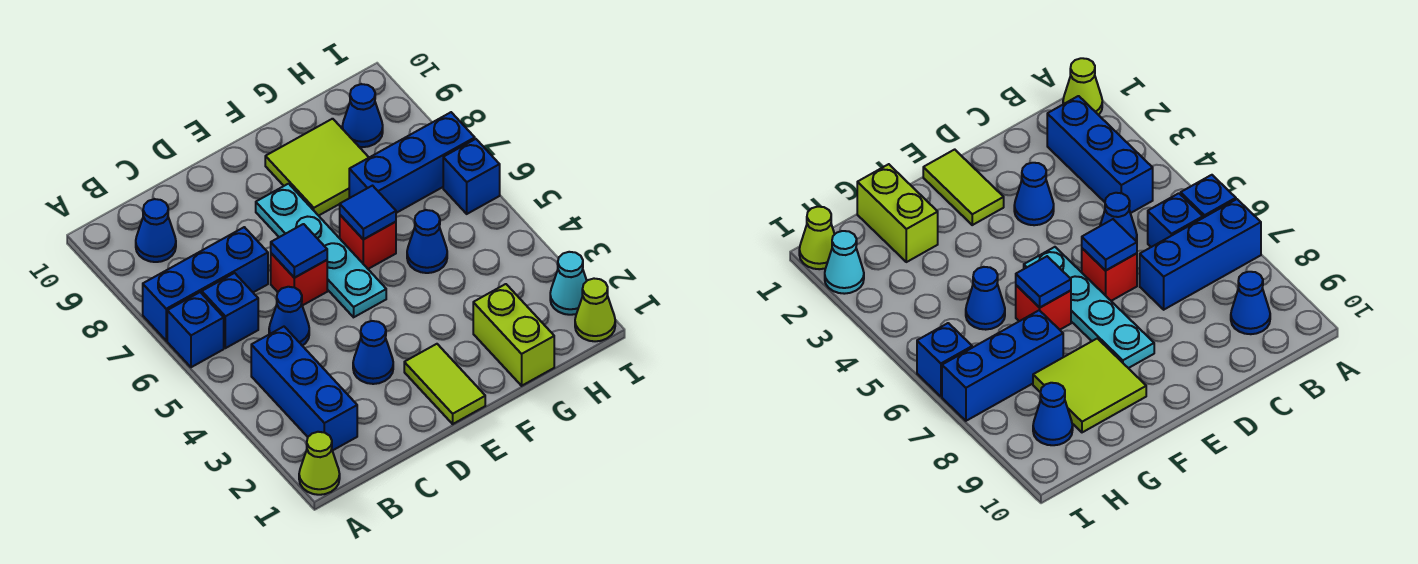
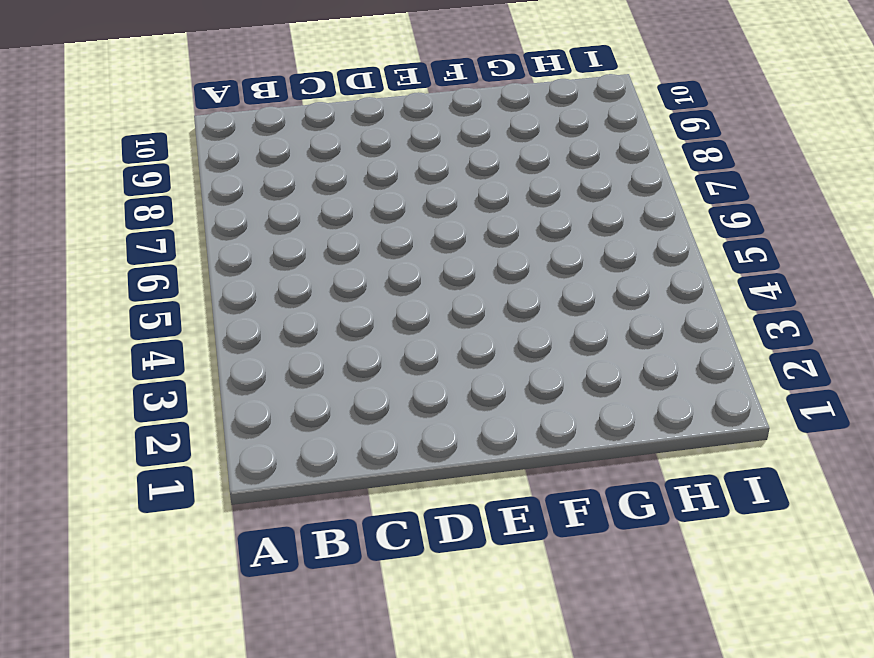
none -> lime 1x1 cone [299,432,340,495]
none -> blue 1x1 brick [167,292,224,367]
none -> blue 1x3 brick [143,227,268,341]

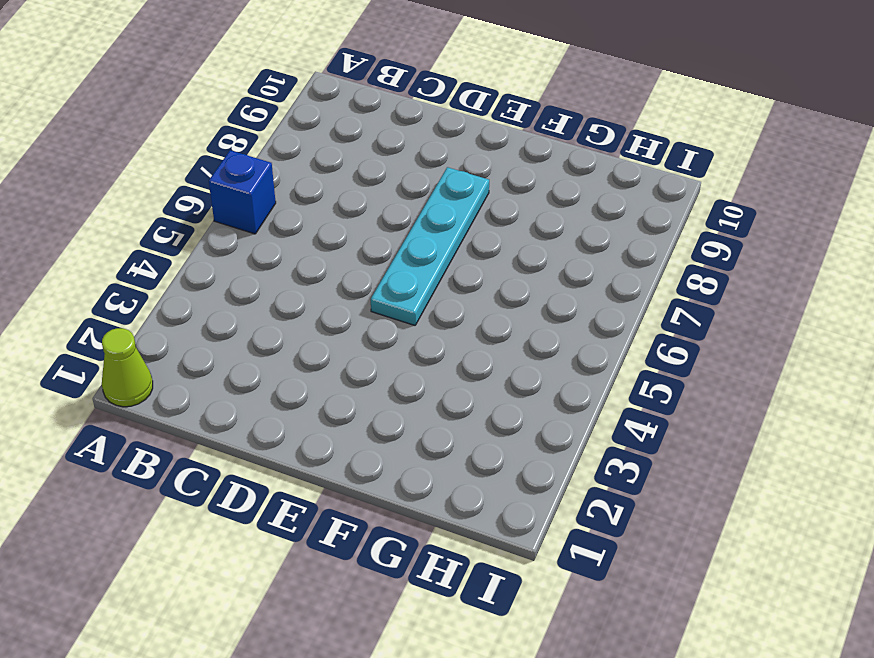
none -> blue 1x3 brick [143,227,268,341]
none -> blue 1x3 brick [251,327,357,451]
none -> blue 1x1 brick [202,273,258,348]

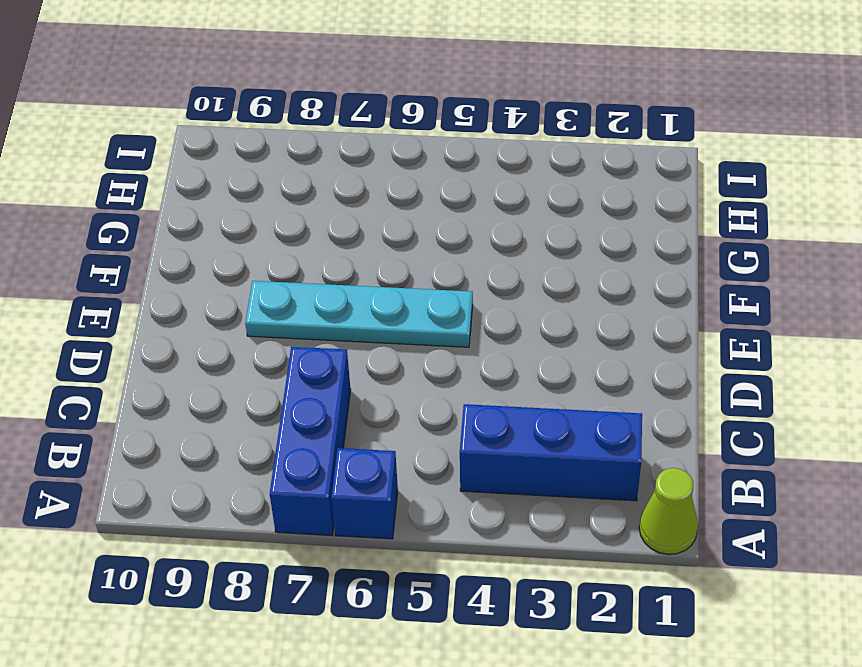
none -> blue 1x1 brick [202,273,258,348]
none -> blue 1x1 cone [136,199,176,262]
none -> blue 1x1 cone [269,287,309,346]

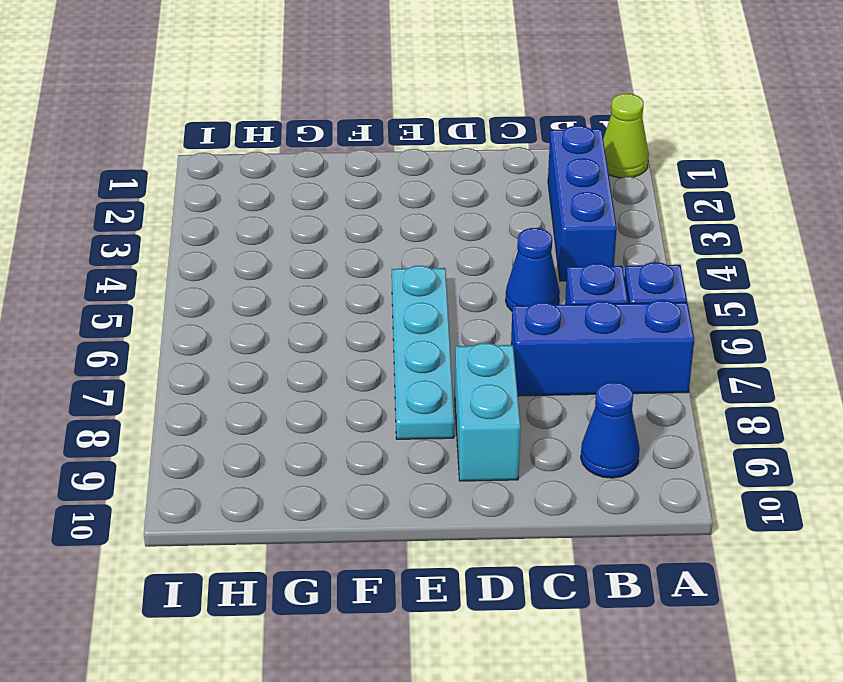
cyan 1x2 brick [455,343,521,481] -> none
none -> blue 1x1 cone [353,321,393,384]
none -> red 1x1 brick [271,253,327,306]
none -> lime 1x2 tile [404,344,485,424]

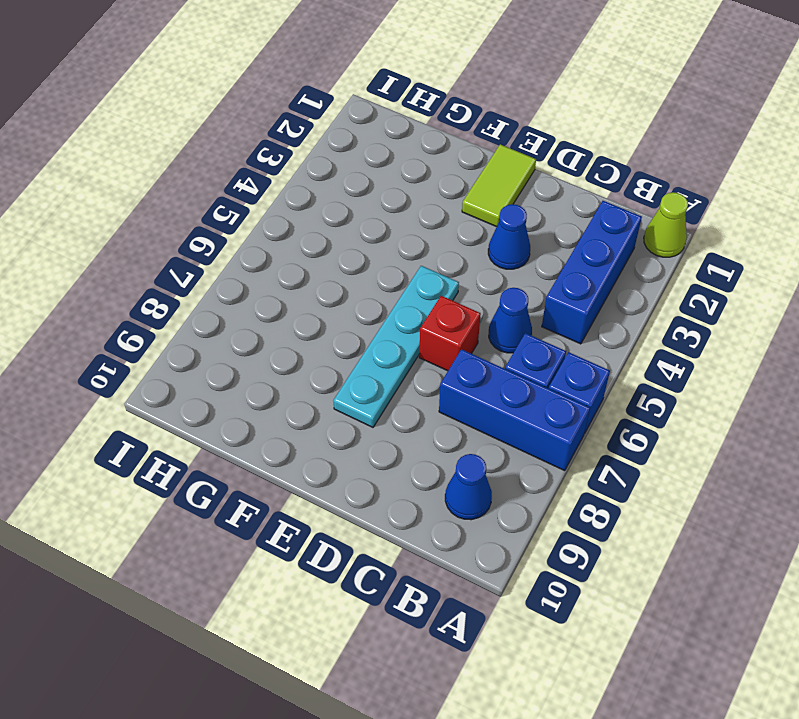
none -> red 1x1 brick [340,215,396,269]
none -> lime 2x2 tile [265,119,369,216]
none -> lime 1x2 brick [473,284,554,386]

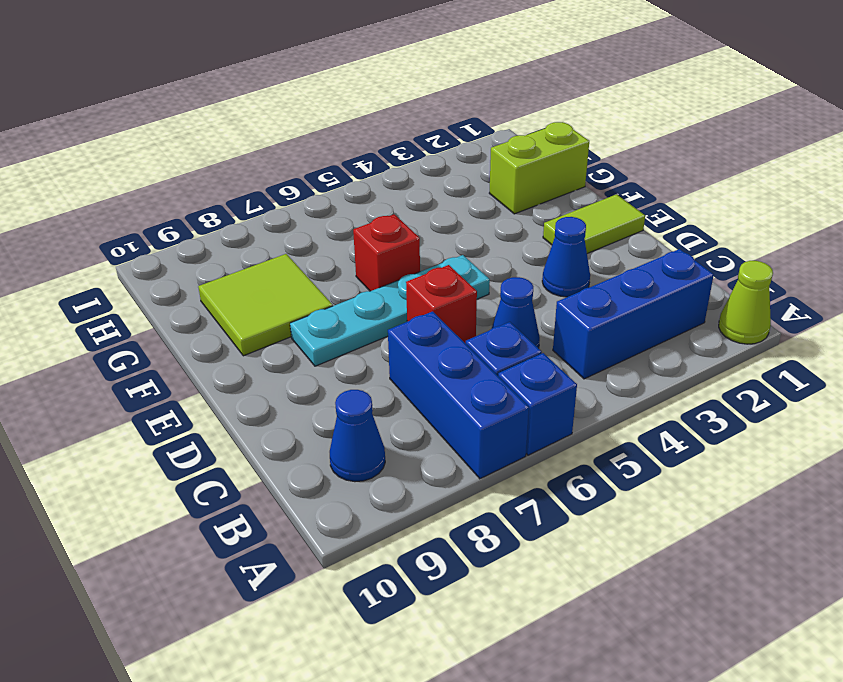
none -> blue 1x1 cone [407,210,447,273]
none -> blue 1x3 brick [349,112,475,213]
none -> blue 1x1 cone [342,84,383,147]

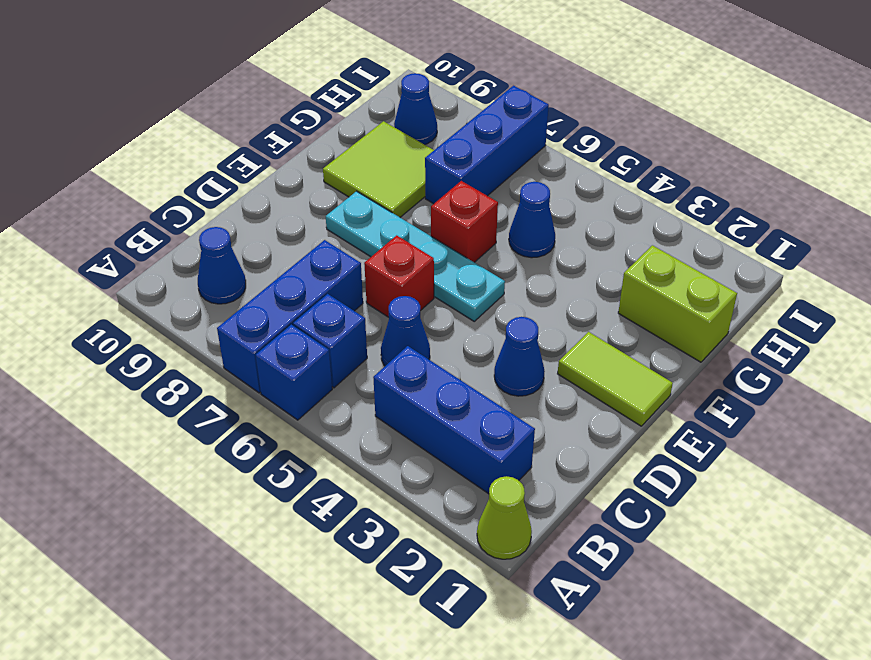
none -> lime 1x1 cone [575,279,615,341]
none -> cyan 1x1 cone [550,252,587,315]
none -> blue 1x1 brick [443,139,500,214]

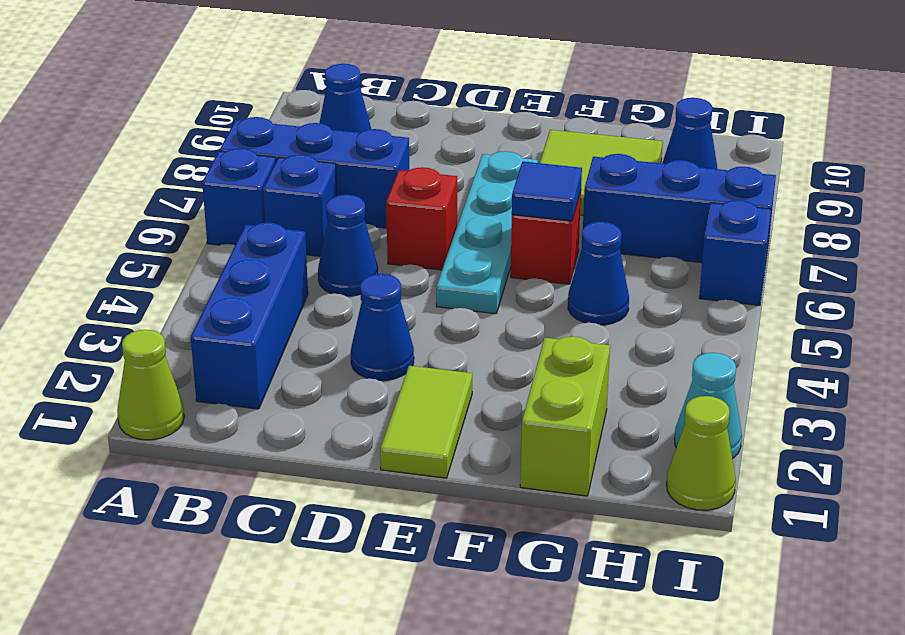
none -> blue 1x1 tile [271,224,327,278]

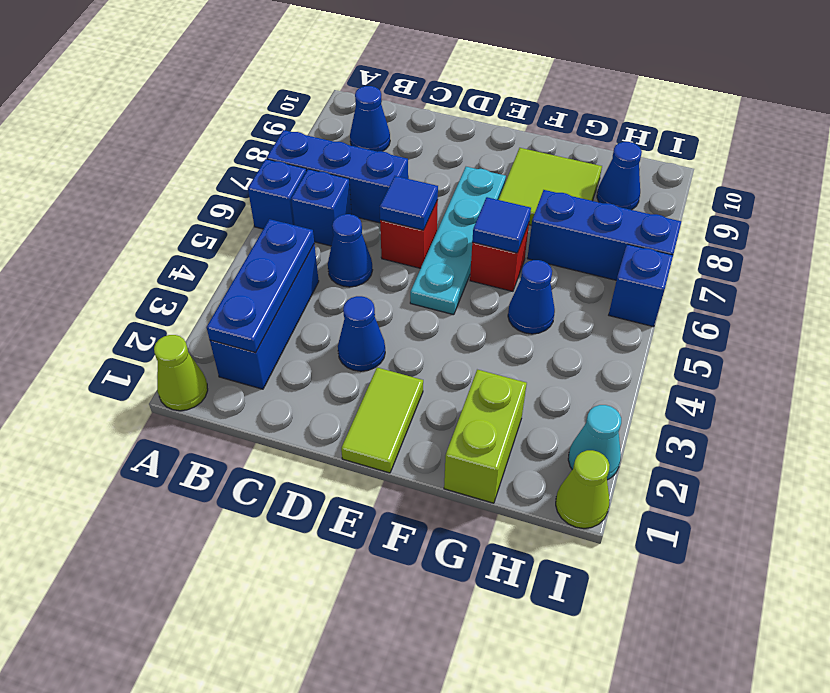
blue 1x3 plate [207,219,314,353] -> none

